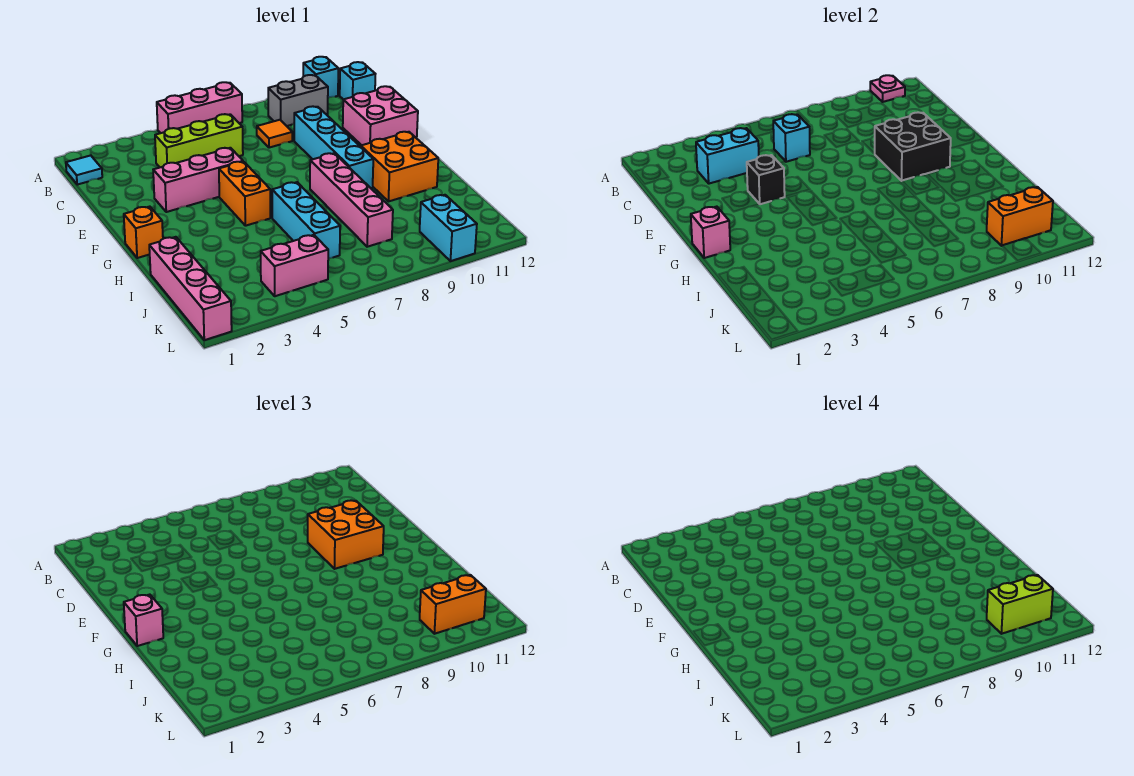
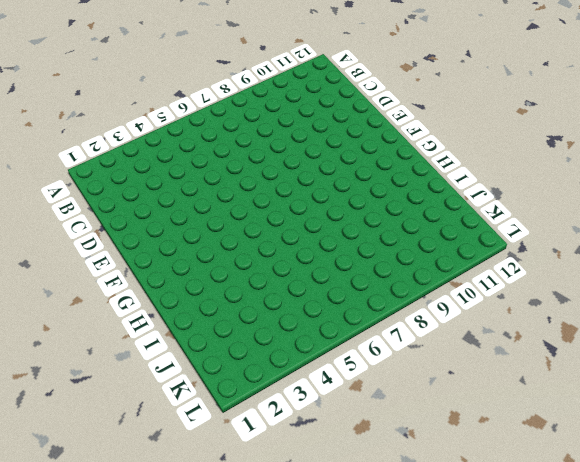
none -> pink 1x3 brick [157,82,242,133]
none -> cyan 1x1 brick [303,57,338,98]
none -> cyan 1x1 tile [66,155,102,185]

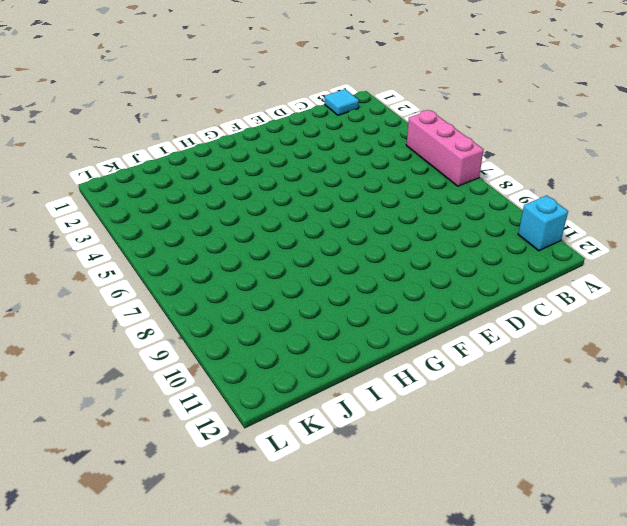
none -> grey 1x2 brick [268,75,328,126]
none -> cyan 1x1 brick [340,62,375,99]
none -> lime 1x3 brick [155,114,243,167]

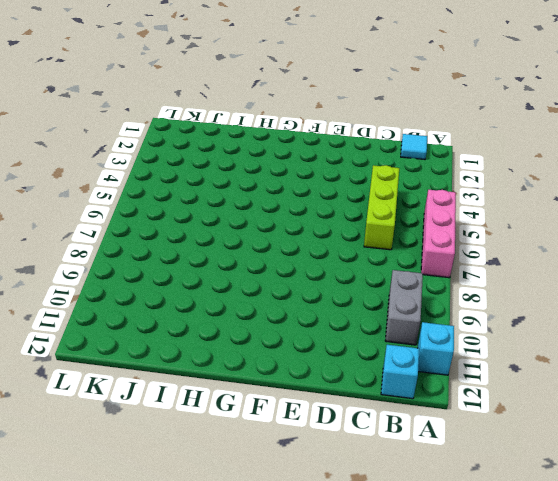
none -> orange 1x1 tile [257,120,292,148]
none -> cyan 1x4 brick [294,106,373,188]
none -> pink 2x2 brick [343,86,418,145]

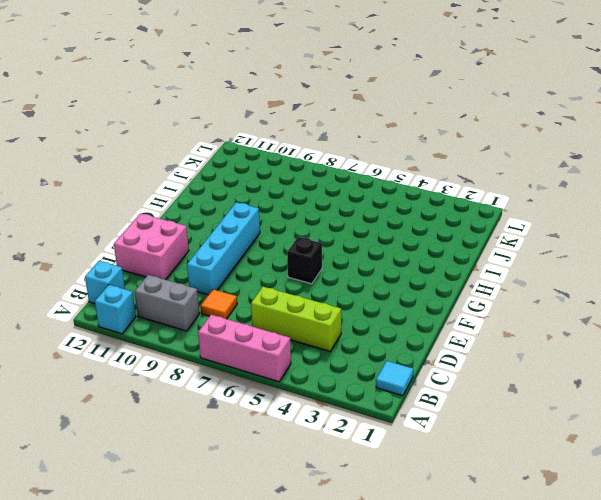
black 1x1 brick [287,237,322,284] -> black 1x1 brick moved to [747,155,785,204]
none -> pink 1x3 brick [153,148,243,212]
none -> orange 1x2 brick [219,162,270,226]
none -> orange 1x1 brick [124,207,163,258]

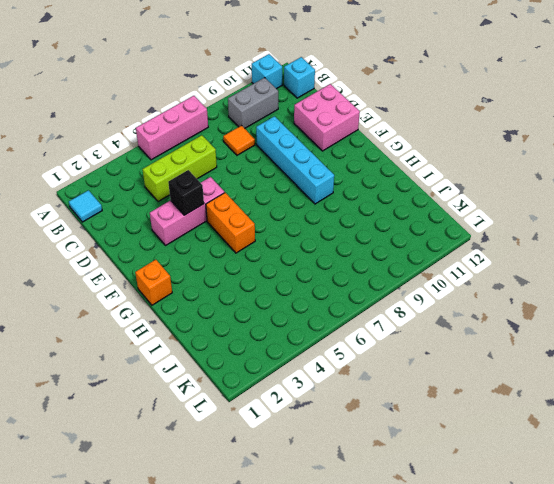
none -> pink 1x4 brick [310,153,393,247]
none -> orange 2x2 brick [361,132,438,202]
none -> cyan 1x3 brick [272,182,340,259]

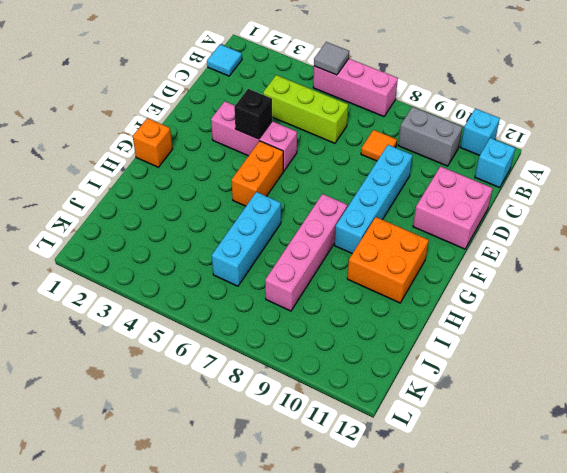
grey 1x1 tile [314,42,349,75] -> none
none -> pink 1x4 brick [149,237,232,340]
none -> pink 1x2 brick [261,235,328,296]
none -> cyan 1x2 brick [420,195,477,261]

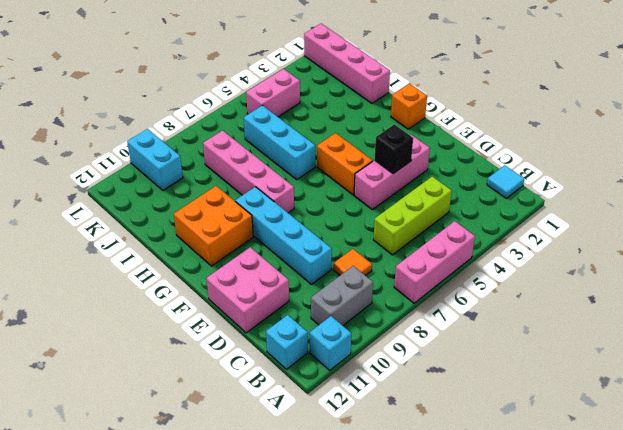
none -> pink 1x1 plate [870,75,905,102]
none -> cyan 1x2 brick [696,128,759,184]
none -> cyan 1x1 brick [773,114,810,162]

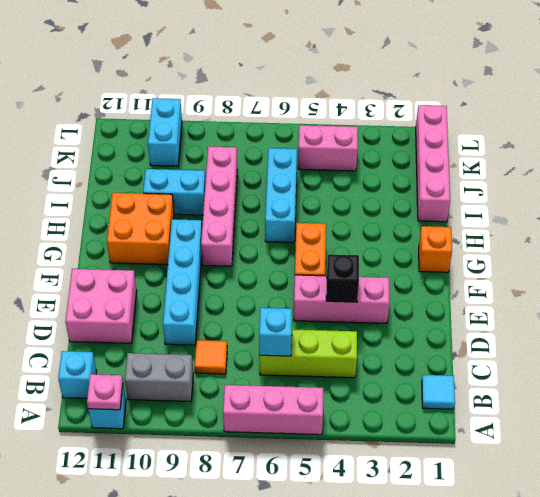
cyan 1x2 brick [143,169,206,215] -> cyan 1x2 brick moved to [696,128,759,184]
none -> black 2x2 brick [875,112,951,181]
none -> pink 1x1 brick [691,207,730,258]
none -> orange 1x2 brick [987,187,1053,246]

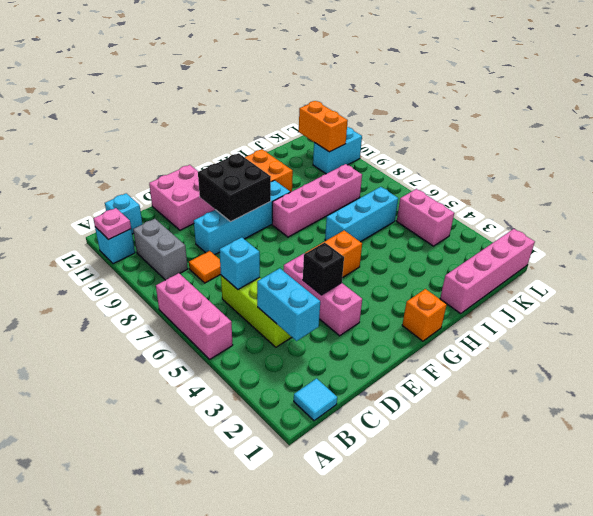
none -> pink 1x1 brick [691,207,730,258]
none -> orange 2x2 brick [308,500,384,569]
none -> pink 1x1 brick [124,595,163,646]

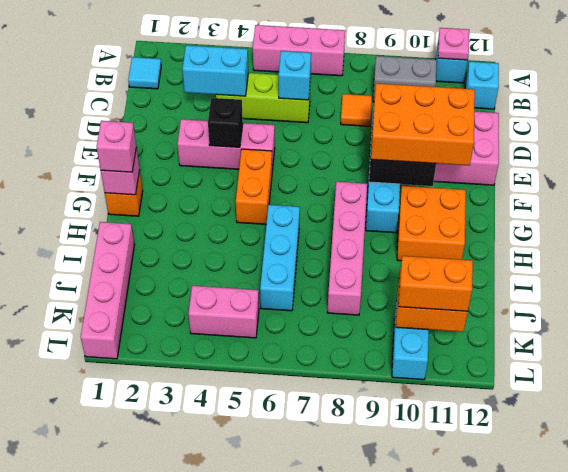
orange 2x3 brick [371,83,475,166] -> orange 2x2 brick [308,500,384,569]
none -> lime 1x2 brick [987,575,1053,634]

